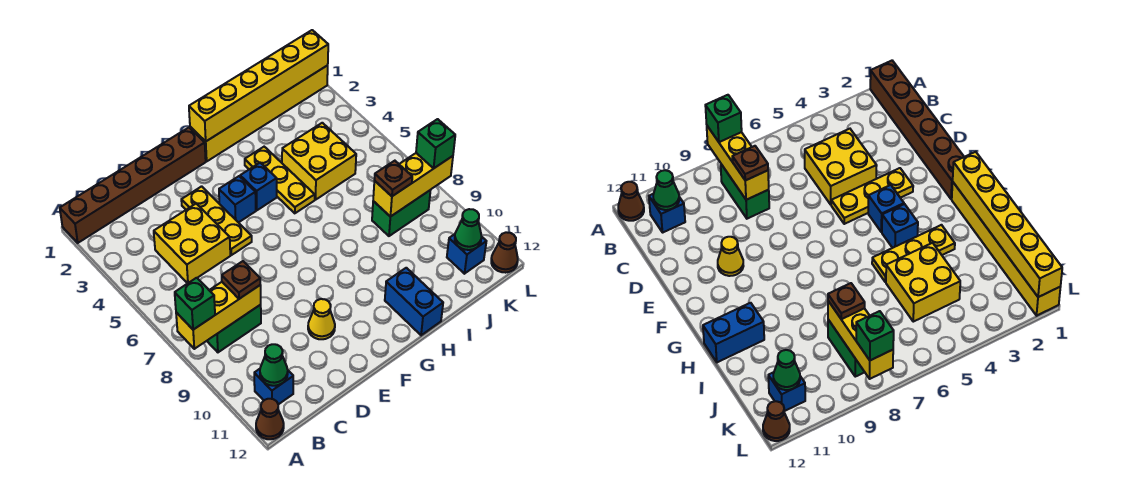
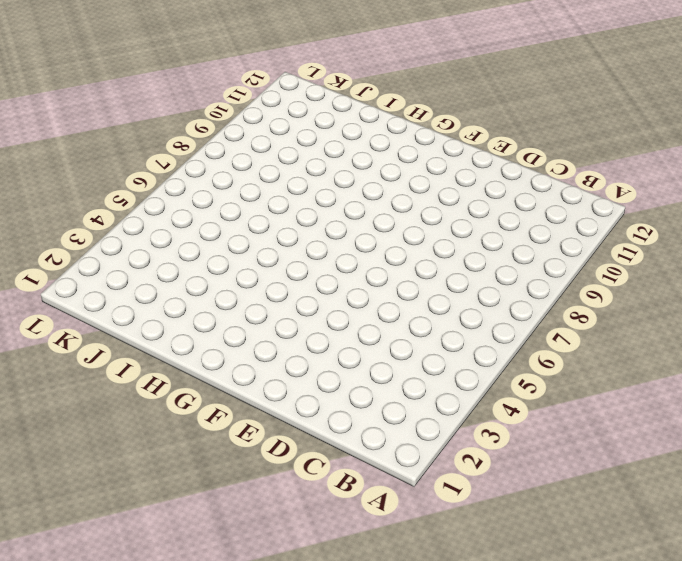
none -> brown 1x6 brick [60,128,206,243]
none -> brown 1x1 cone [256,399,284,439]
none -> green 1x2 brick [207,305,261,352]

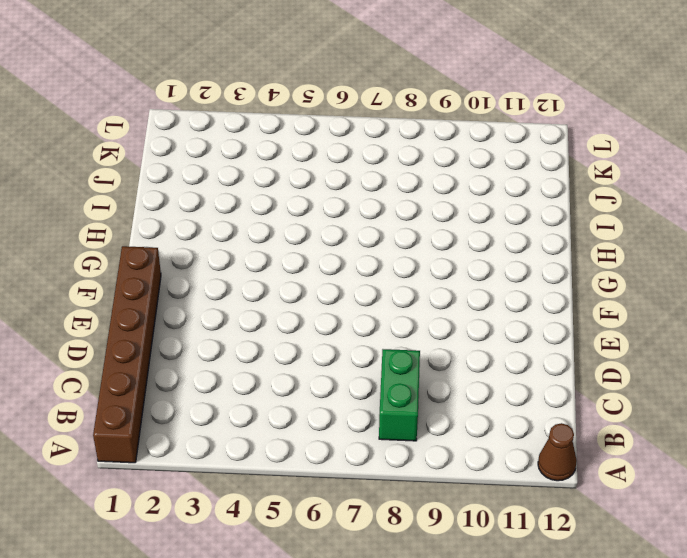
none -> blue 1x1 brick [254,369,293,405]
none -> yellow 2x2 brick [154,204,230,283]
none -> yellow 1x3 plate [181,186,252,255]

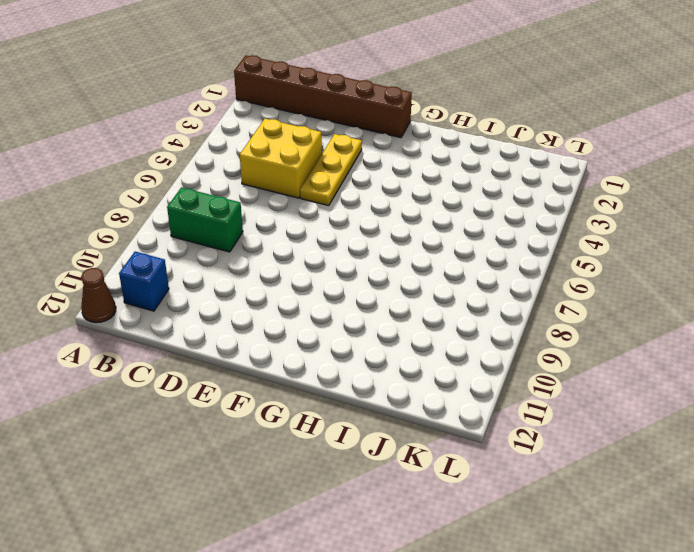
none -> yellow 1x1 cone [308,299,335,339]
none -> blue 1x1 brick [219,176,256,223]
none -> yellow 1x6 brick [190,65,328,161]

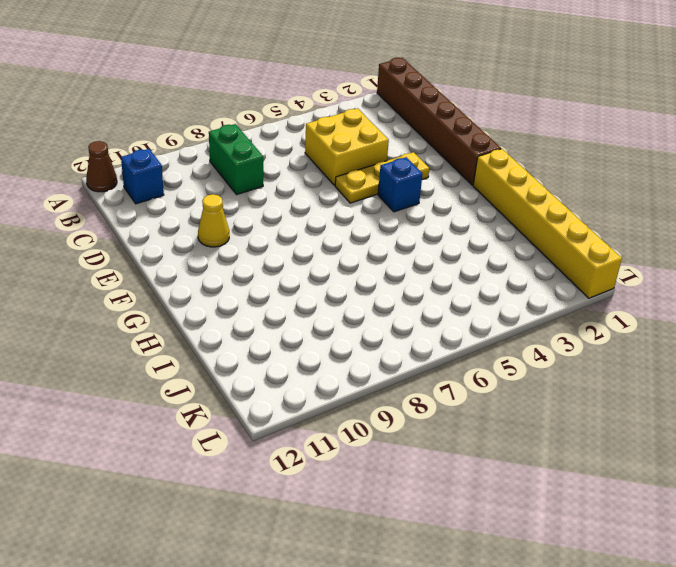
none -> blue 1x1 brick [240,163,277,210]
none -> yellow 1x3 plate [245,147,315,213]
none -> blue 1x2 brick [385,268,443,335]

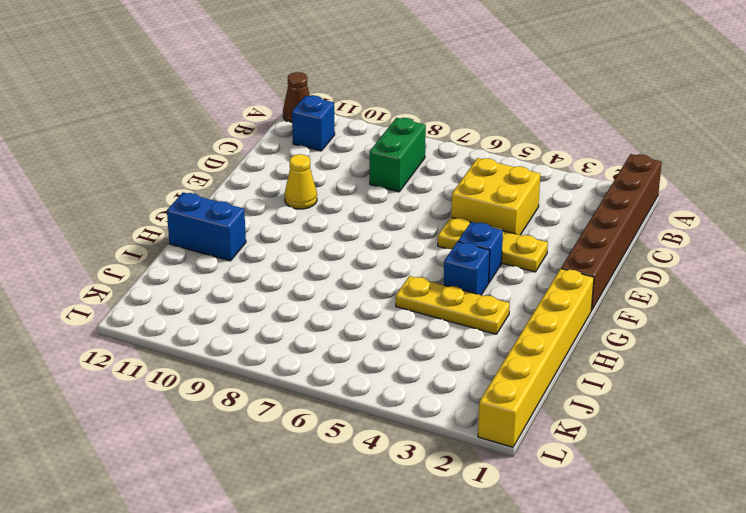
none -> yellow 2x2 brick [282,123,356,200]
none -> green 1x2 brick [372,190,431,236]
none -> blue 1x1 brick [447,234,486,274]

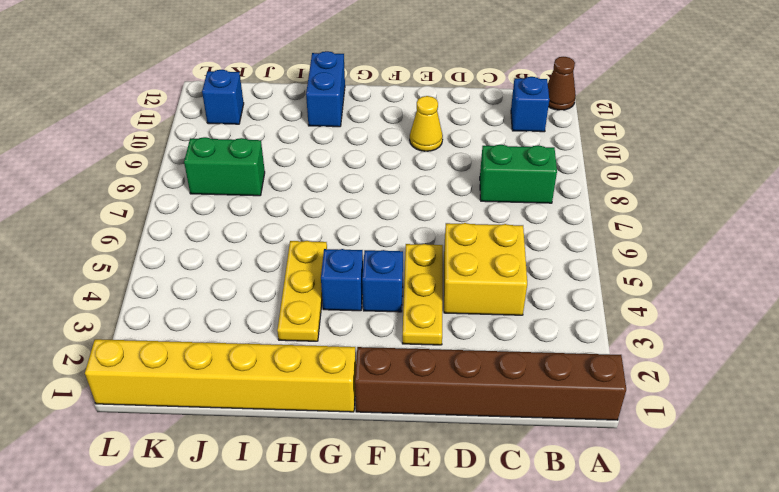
none -> yellow 2x2 brick [282,123,356,200]
none -> brown 1x1 cone [491,232,518,273]
none -> yellow 1x3 brick [176,282,261,349]

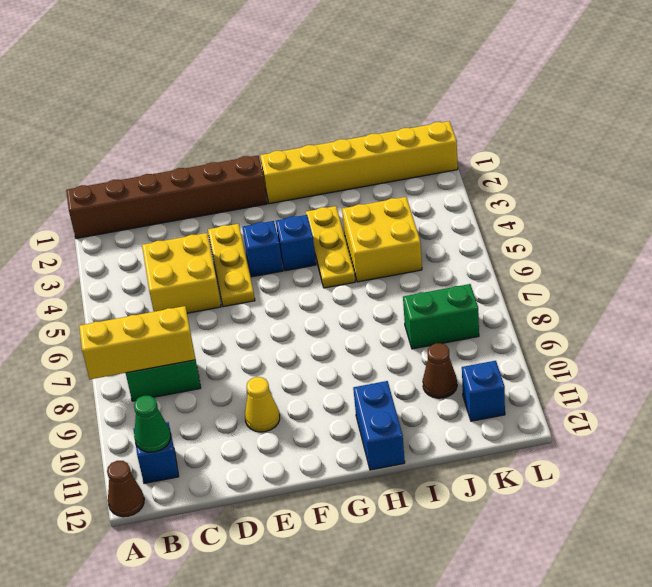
brown 1x1 cone [423,343,457,398] -> brown 1x1 cone moved to [491,232,518,273]
none -> yellow 1x6 brick [189,30,328,141]
none -> yellow 1x3 brick [373,153,453,217]
none -> green 1x1 cone [455,209,481,250]

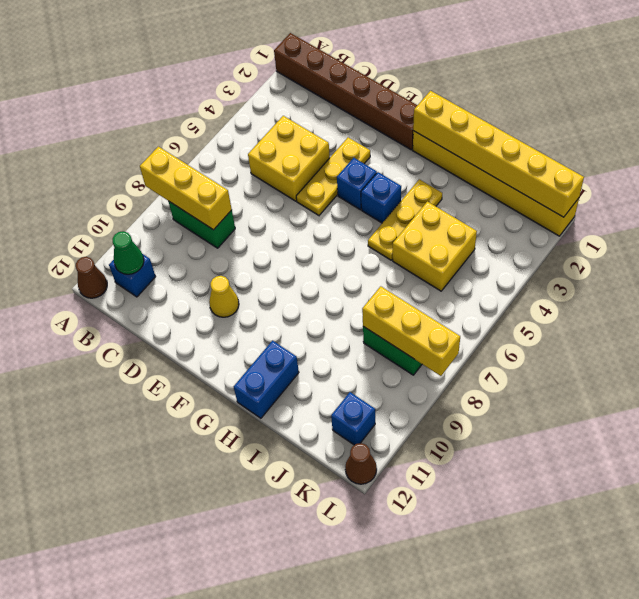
none -> green 1x1 cone [455,209,481,250]
none -> green 1x1 brick [175,278,215,330]
none -> brown 1x1 plate [222,261,260,299]

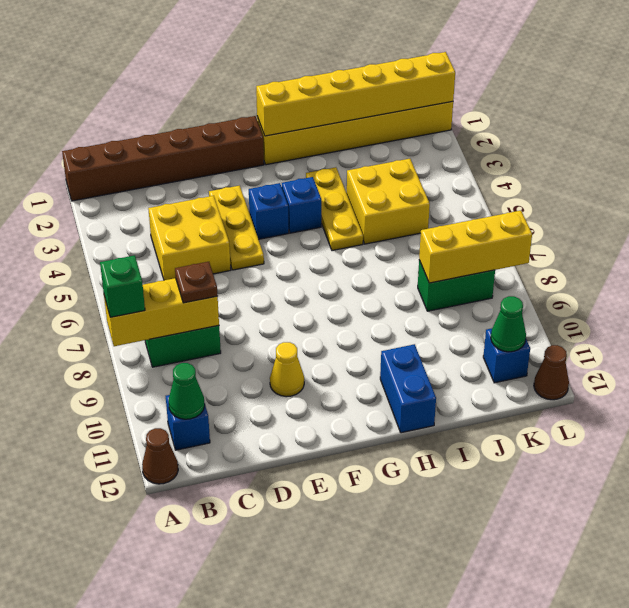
none -> brown 1x1 plate [374,161,412,196]
none -> green 1x1 brick [416,119,455,168]

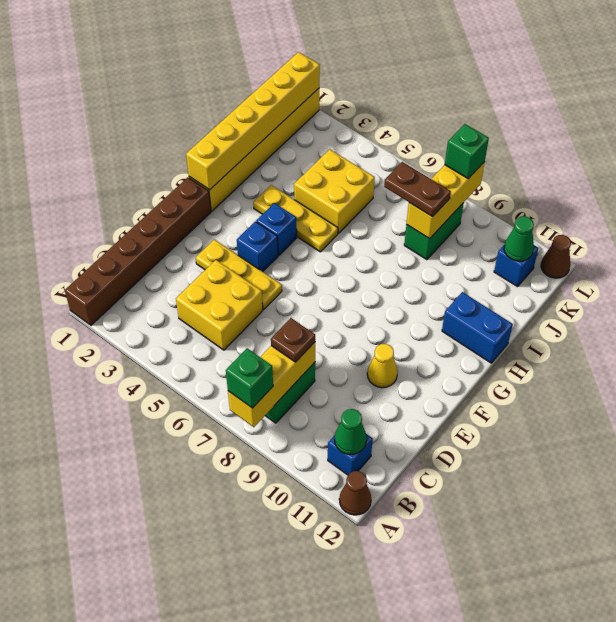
brown 1x2 plate [384,162,451,217] -> brown 1x1 plate [374,161,412,196]

